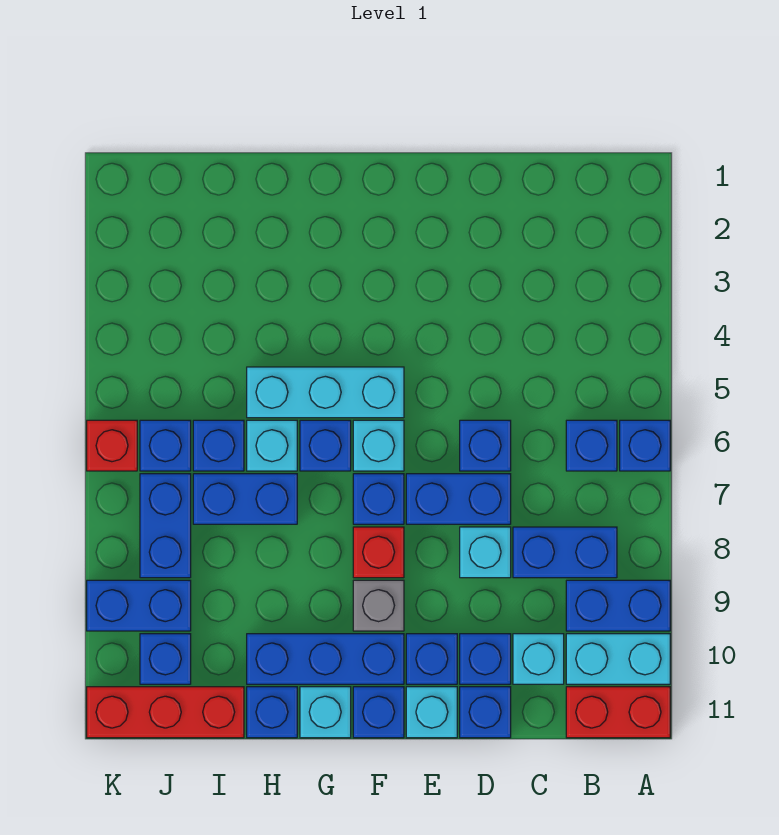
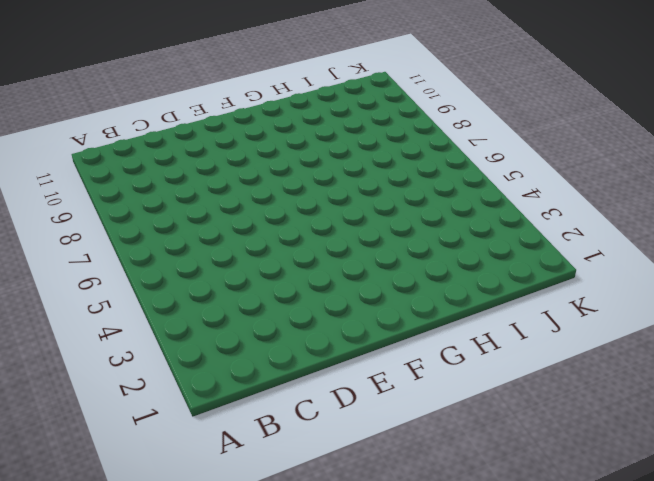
none -> blue 1x1 brick [620,420,670,471]
none -> blue 1x2 brick [566,580,670,631]
none -> cyan 1x2 brick [566,634,670,684]
none -> red 1x2 brick [566,687,670,738]

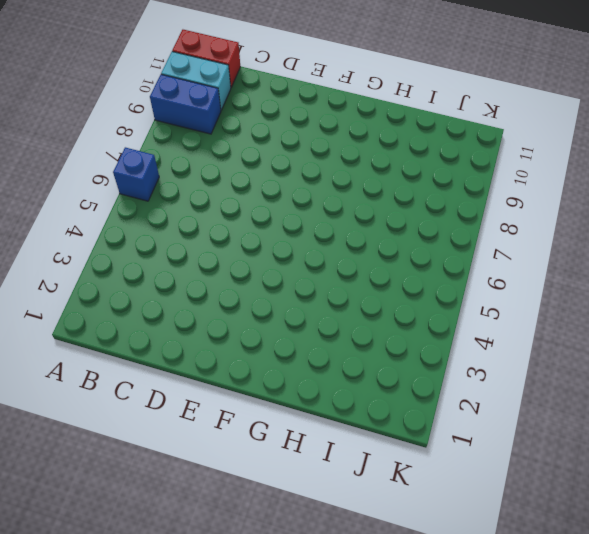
none -> blue 1x1 brick [566,420,617,471]
none -> blue 1x2 brick [513,527,617,578]
none -> cyan 1x1 brick [513,634,564,684]
none -> blue 1x1 brick [460,420,511,471]

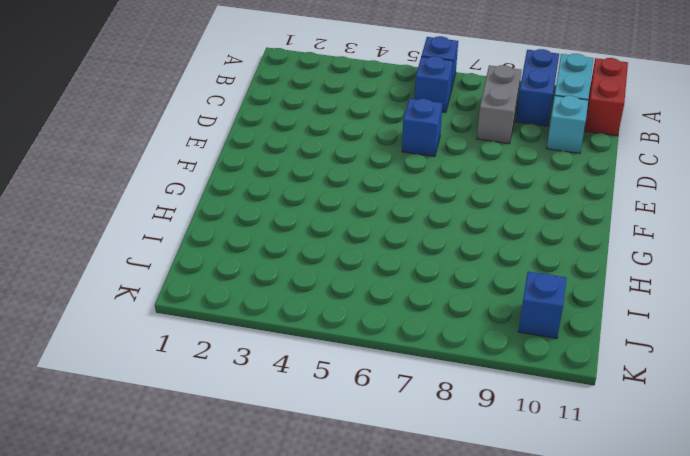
grey 1x2 brick [477,65,521,144] -> blue 1x2 brick [513,527,617,578]
none -> blue 1x2 brick [406,474,511,524]
none -> cyan 1x1 brick [460,527,511,578]
none -> blue 1x1 brick [460,634,511,684]
none -> blue 1x1 brick [460,687,511,738]

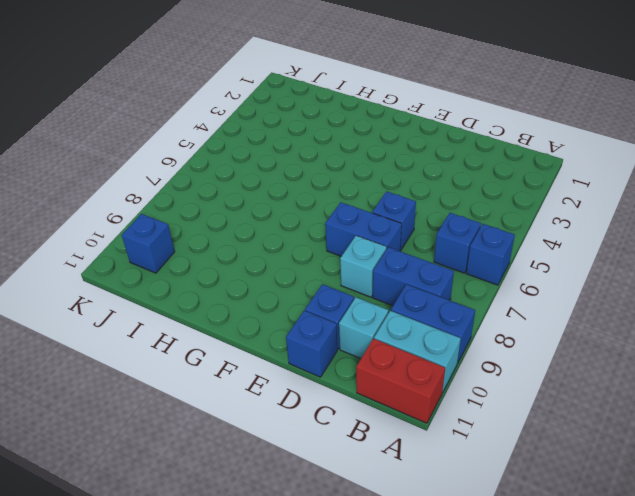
none -> blue 1x1 brick [406,634,457,684]
none -> cyan 1x1 brick [406,687,457,738]
none -> cyan 1x3 brick [247,367,404,418]
none -> cyan 1x1 brick [353,420,404,471]

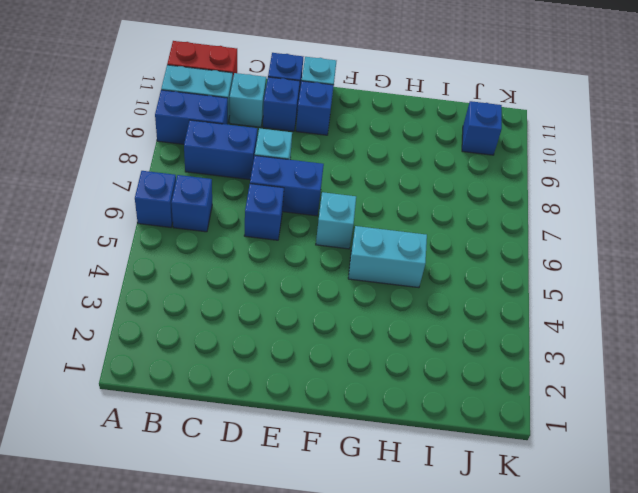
cyan 1x2 brick [348,226,427,288] -> cyan 1x3 brick [247,367,404,418]
none -> blue 1x1 brick [353,474,404,524]
none -> red 1x1 brick [353,527,404,578]
none -> grey 1x1 brick [353,580,404,631]
none -> blue 1x3 brick [247,634,404,684]

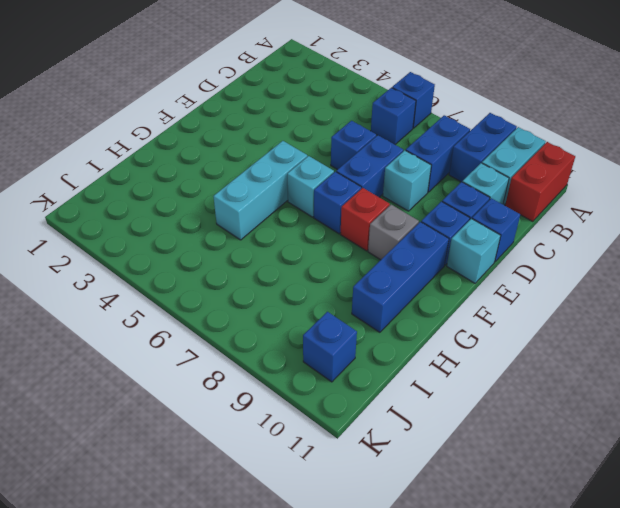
none -> blue 1x1 brick [353,687,404,738]
none -> blue 1x1 brick [300,420,351,471]
none -> cyan 1x1 brick [300,687,351,738]
none -> cyan 1x1 brick [247,420,297,471]

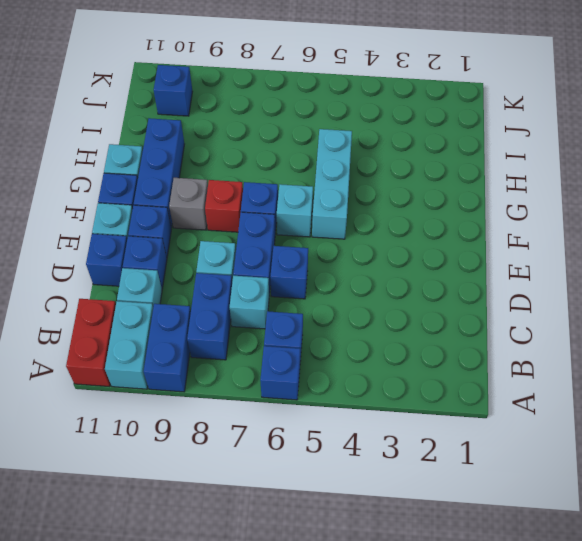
cyan 1x1 brick [230,276,269,329] -> cyan 1x1 brick moved to [247,420,297,471]
none -> blue 1x1 brick [300,420,351,471]
none -> blue 1x2 brick [193,474,297,524]
none -> blue 1x1 brick [247,687,297,738]
none -> blue 1x1 brick [193,420,244,471]

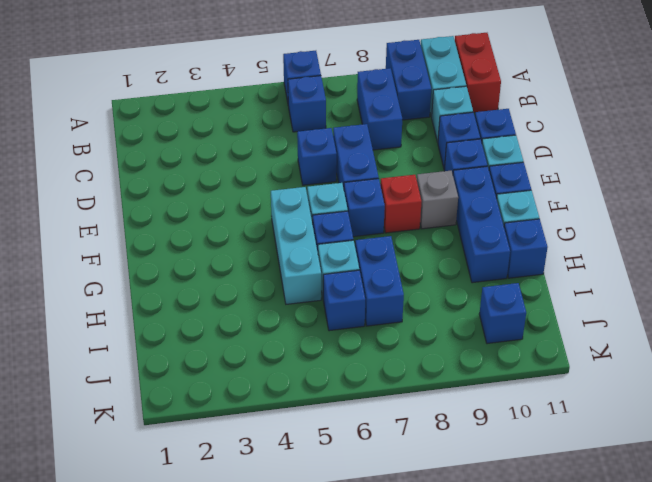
none -> cyan 1x1 brick [460,527,511,578]
none -> red 1x3 brick [87,687,244,738]
none -> blue 1x1 brick [140,420,191,471]
none -> blue 1x2 brick [140,474,191,578]

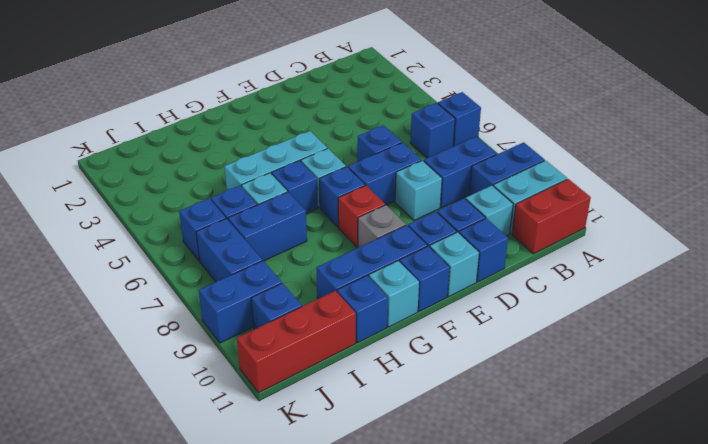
none -> red 1x1 brick [87,420,137,471]

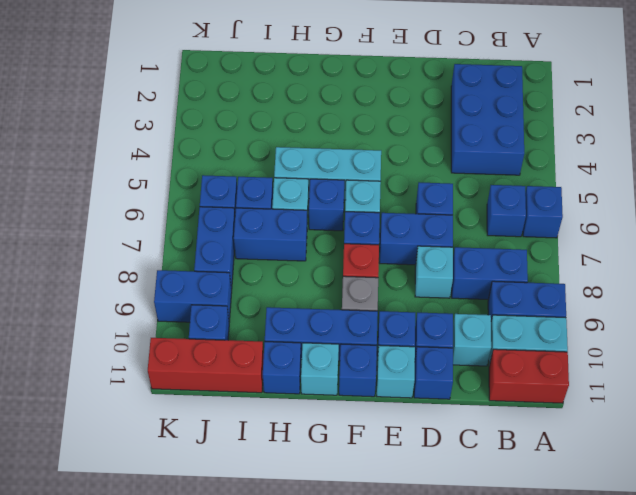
blue 2x3 brick [451,64,524,175] -> none
none -> red 1x1 brick [87,420,137,471]

